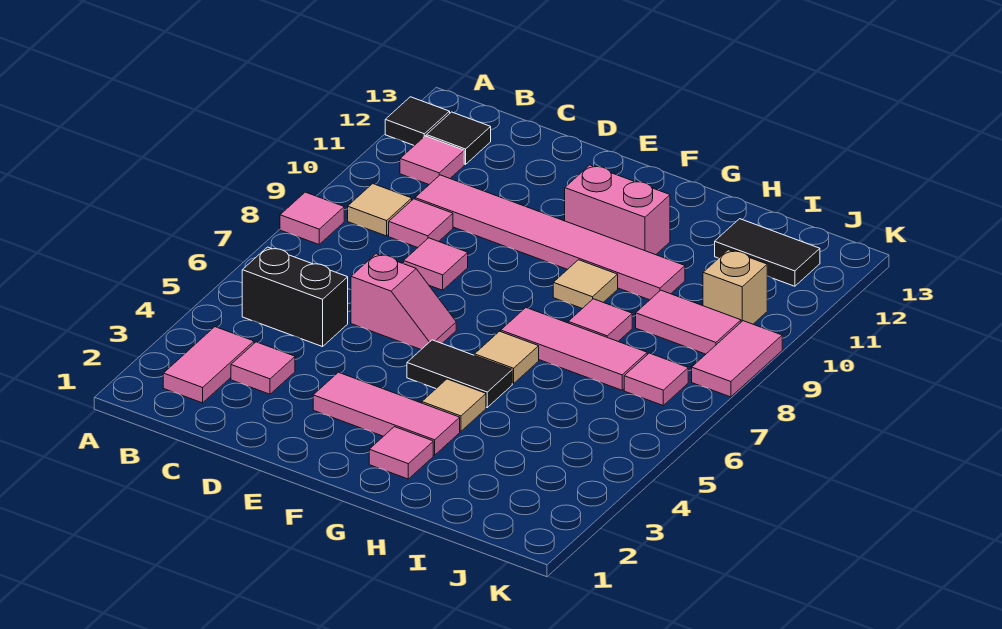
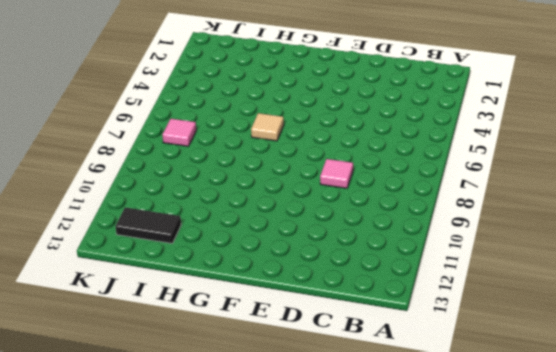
none -> pink 1x1 tile [280,192,344,244]
none -> black 1x1 tile [385,97,450,146]
none -> pink 1x2 tile [163,327,254,403]

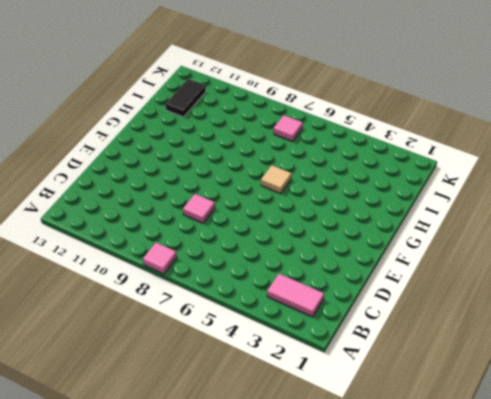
none -> black 1x1 tile [385,97,450,146]
none -> black 1x2 brick [242,247,348,347]
none -> tan 1x1 tile [348,184,412,236]

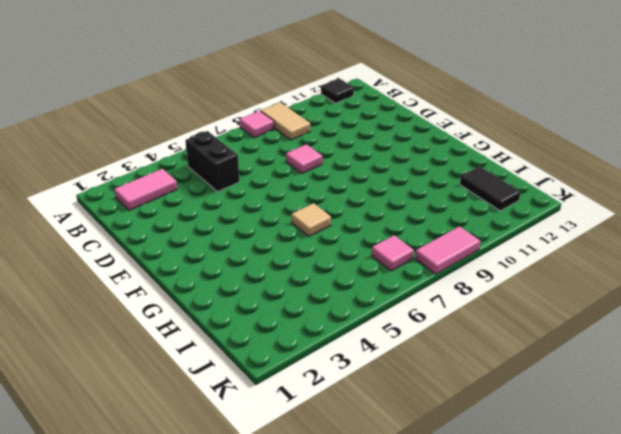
tan 1x2 tile [261,102,311,140] -> tan 1x1 tile [348,184,412,236]
none -> pink 1x1 tile [400,136,464,184]
none -> black 1x1 tile [426,112,491,164]
none -> pink 1x1 tile [231,342,295,394]

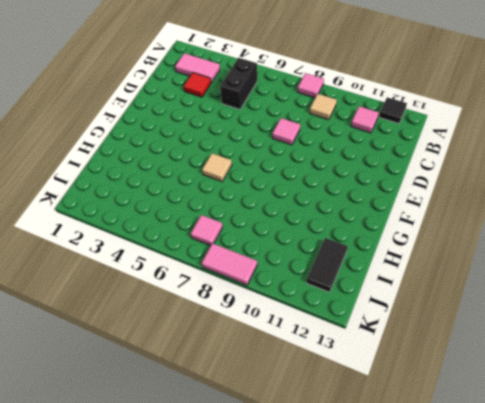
red 1x1 tile [184,73,211,97] -> pink 1x1 tile [231,342,295,394]
none -> black 1x1 tile [426,112,491,164]
none -> pink 1x1 tile [389,199,453,248]
none -> pink 1x6 tile [415,175,685,300]

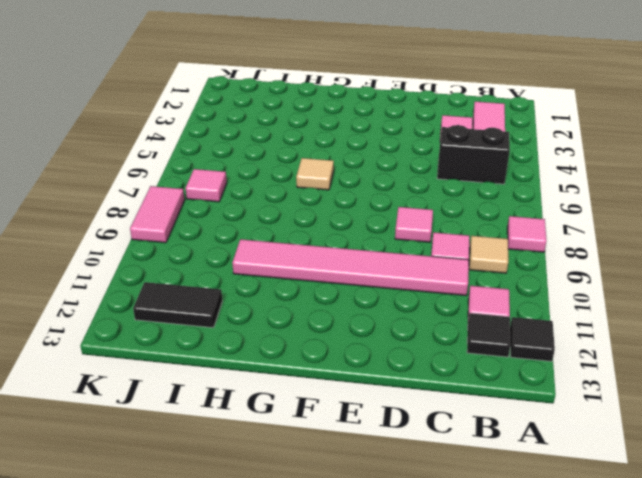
none -> pink 1x2 slope [351,254,456,349]
none -> pink 1x3 tile [313,372,460,455]
none -> black 1x2 tile [407,340,512,407]

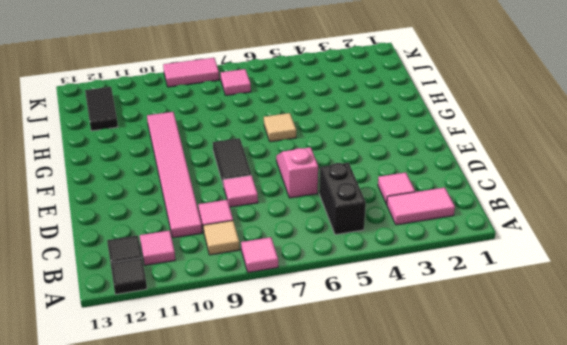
black 1x2 tile [213,138,251,187] -> black 1x2 tile moved to [407,340,512,407]
none -> pink 1x3 tile [313,372,460,455]
none -> pink 1x2 brick [565,165,670,255]
none -> pink 1x1 tile [369,427,433,479]

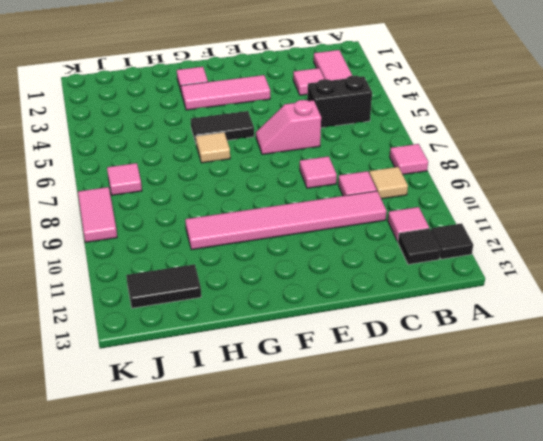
none -> pink 1x2 brick [565,165,670,255]
none -> tan 1x1 tile [422,379,486,431]
none -> pink 1x3 tile [501,308,647,390]

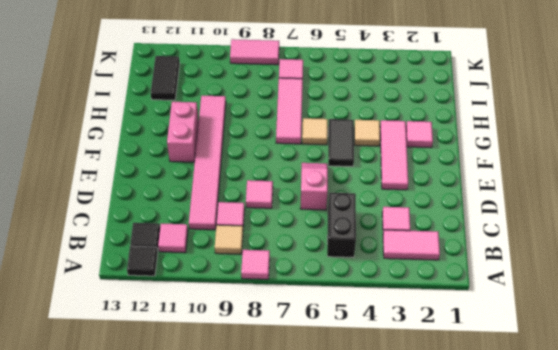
none -> tan 1x1 tile [553,260,618,308]
none -> pink 1x1 tile [568,299,632,341]
none -> pink 1x2 tile [636,290,741,354]

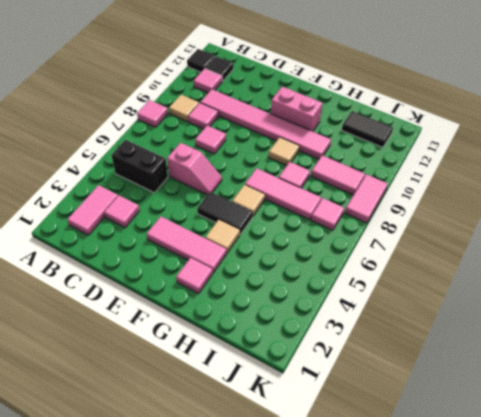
none -> tan 1x1 brick [703,250,767,324]

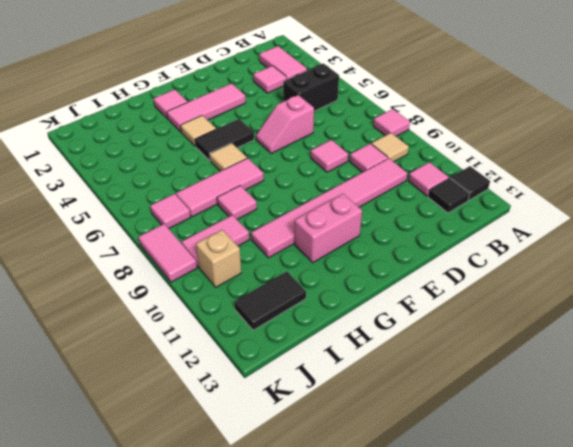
none -> tan 1x1 tile [553,260,618,308]

